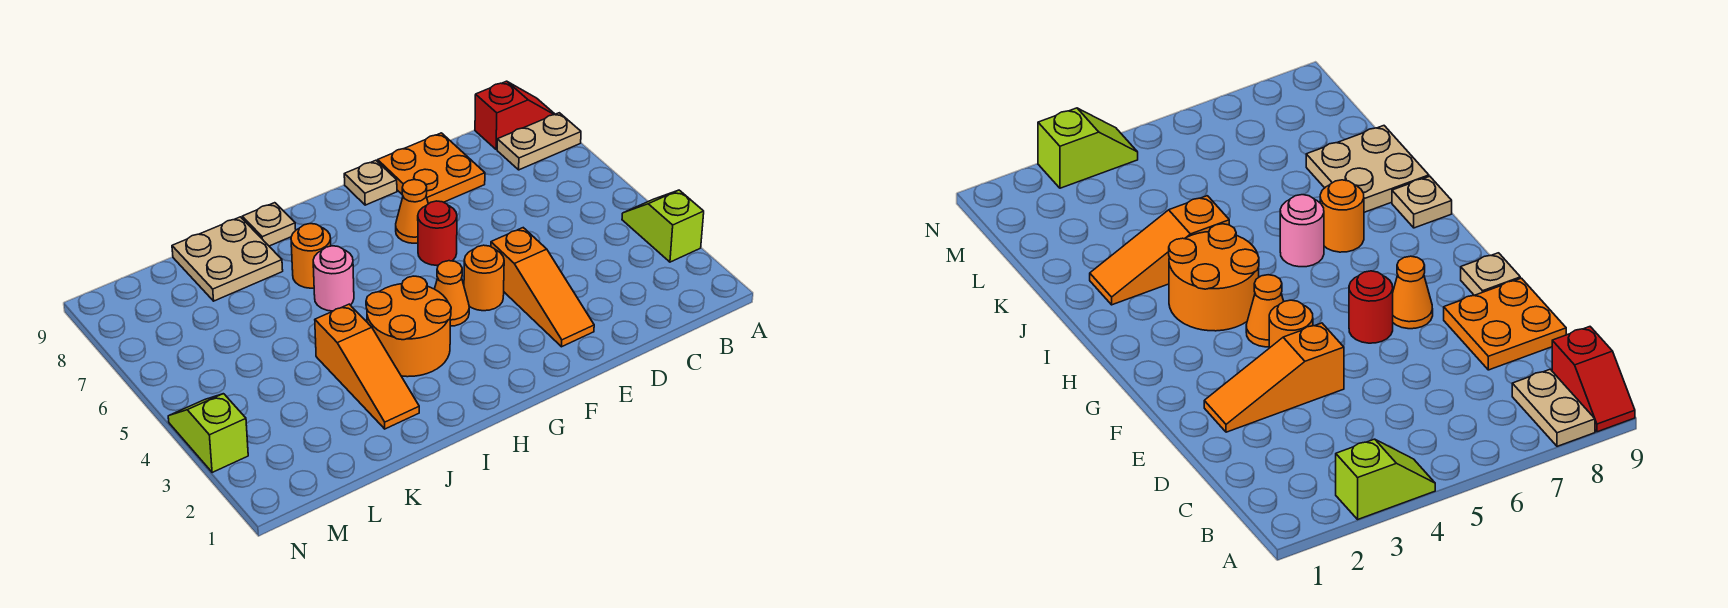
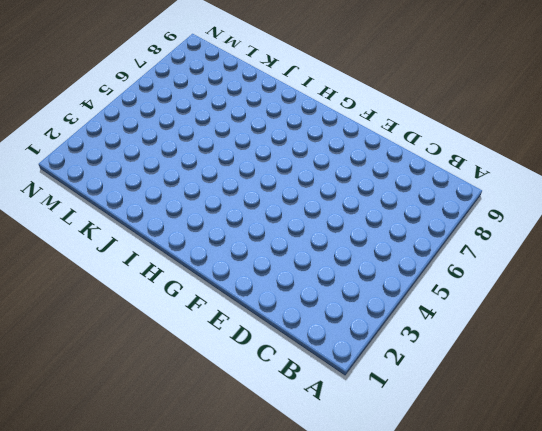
none -> lime 1x2 slope [622,190,704,262]
none -> tan 1x2 plate [497,113,581,170]
none -> red 1x2 slope [475,81,555,150]

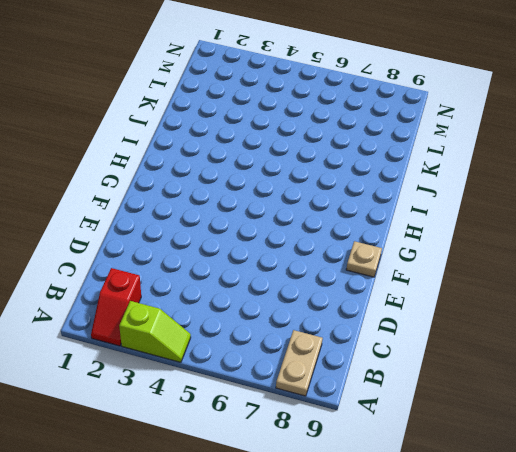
red 1x2 slope [91,268,141,346] -> red 1x2 slope moved to [475,81,555,150]
none -> orange 2x2 plate [378,133,485,204]
none -> orange 1x3 slope [491,228,594,347]
none -> orange 1x1 round brick [464,245,504,311]

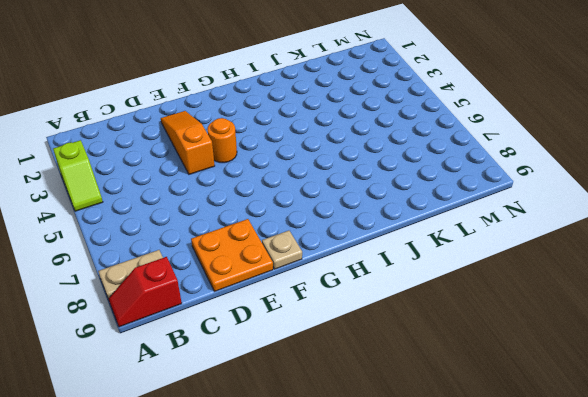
none -> red 1x1 round brick [418,201,457,265]
none -> orange 1x1 cone [396,180,428,243]
none -> orange 1x1 cone [435,261,469,326]

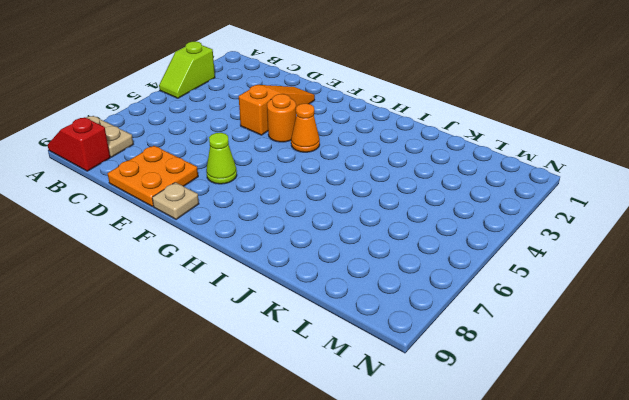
lime 1x1 cone [206,133,237,184] -> orange 1x1 cone [396,180,428,243]
none -> red 1x1 round brick [418,201,457,265]
none -> orange 2x2 round brick [366,276,451,377]
none -> pink 1x1 round brick [313,246,354,311]

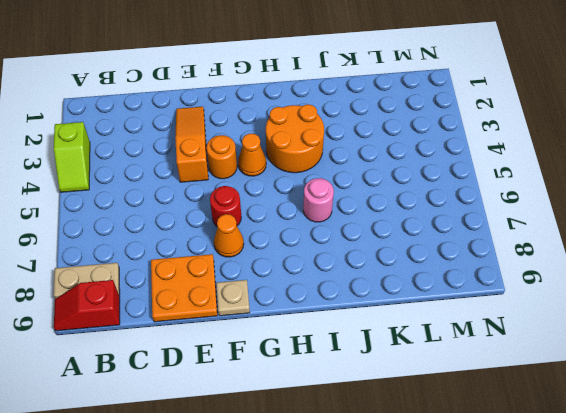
none -> orange 1x1 round brick [291,224,331,288]
none -> tan 1x1 plate [242,203,296,246]
none -> orange 1x3 slope [315,304,419,429]

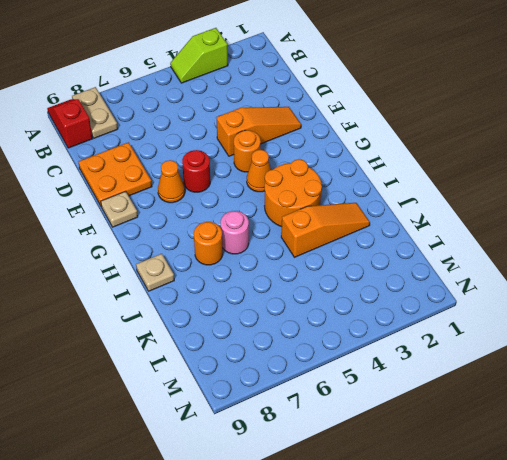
none -> tan 2x2 plate [172,217,283,301]
none -> lime 1x2 slope [168,394,248,473]

